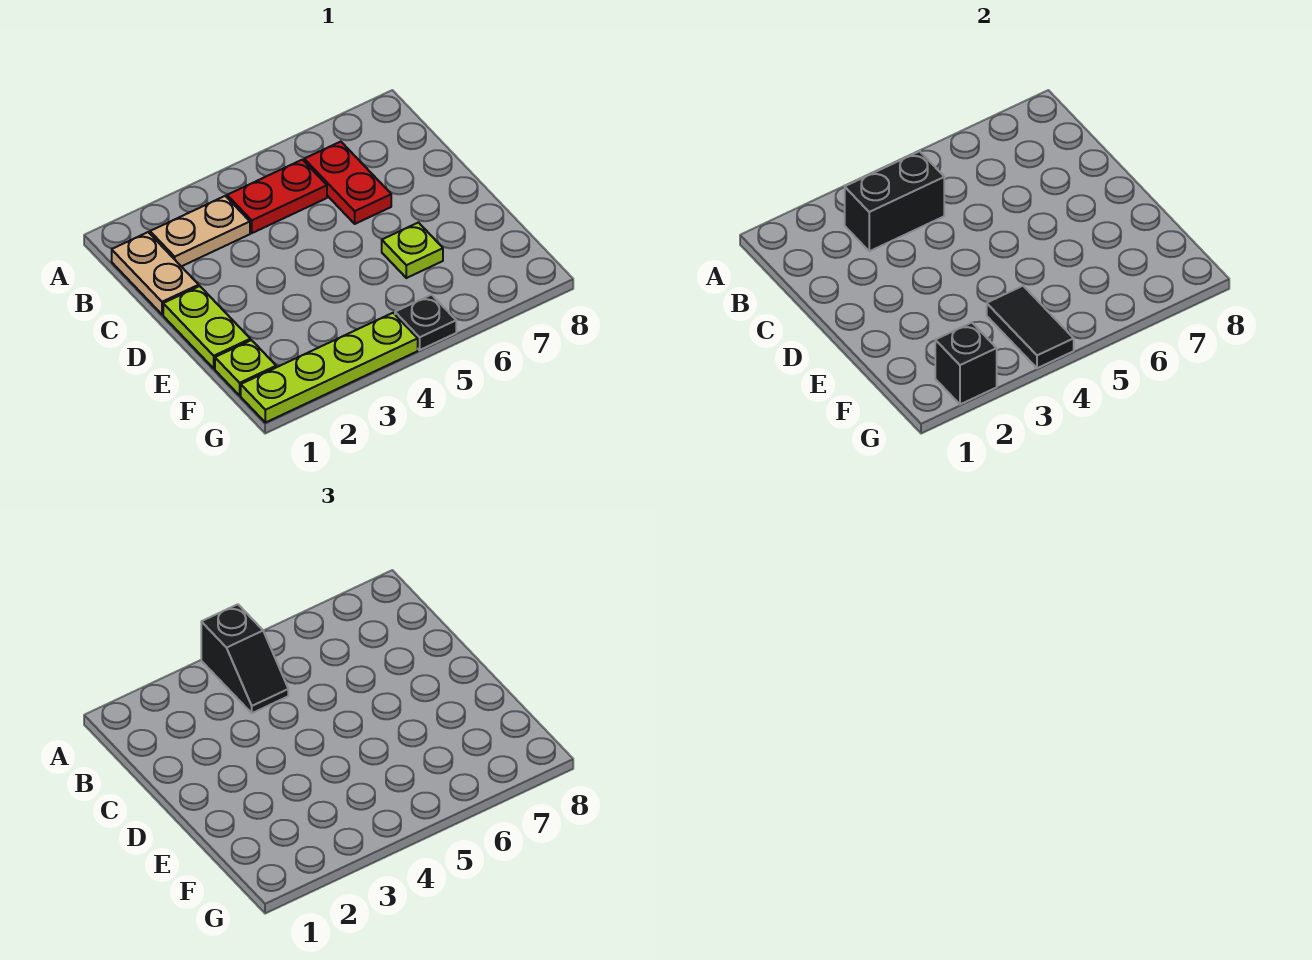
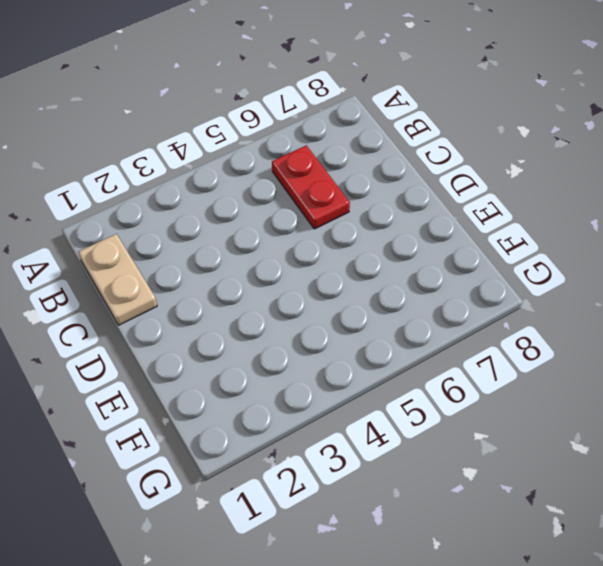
none -> tan 1x2 plate [150,196,250,266]
none -> red 1x2 plate [227,160,327,233]
none -> lime 1x2 plate [163,286,250,368]

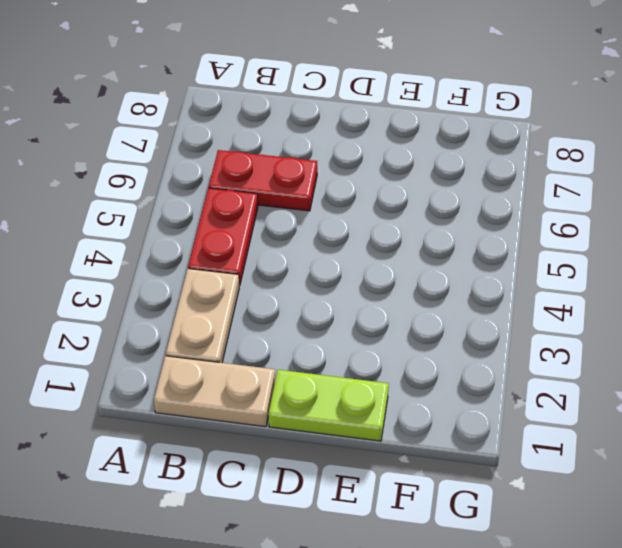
none -> lime 1x1 plate [382,223,443,278]
none -> lime 1x1 plate [215,340,276,395]
none -> lime 1x4 plate [241,313,418,423]

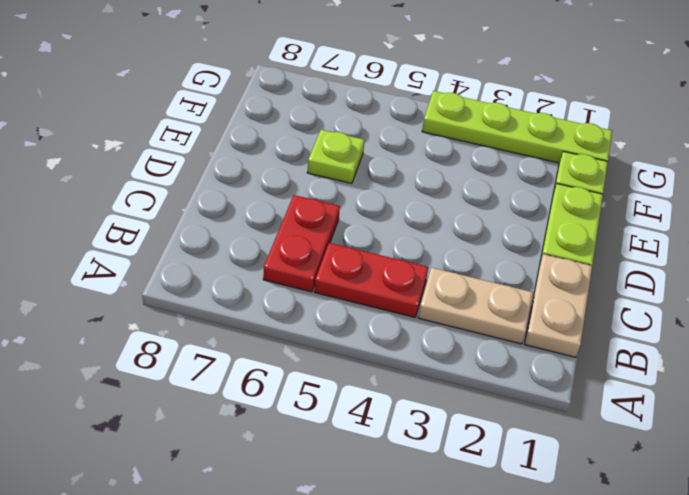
none -> black 1x1 plate [395,295,456,350]
none -> black 1x2 brick [845,151,944,251]
none -> black 1x2 tile [987,286,1074,368]

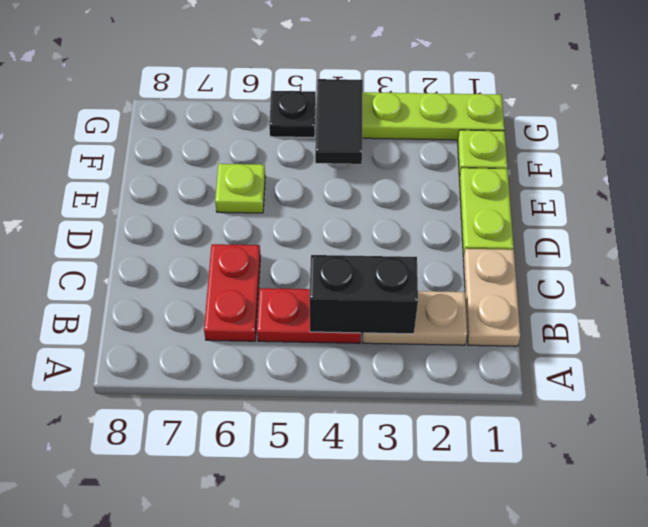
none -> black 1x1 brick [935,323,997,404]
none -> black 1x2 slope [201,604,288,713]

